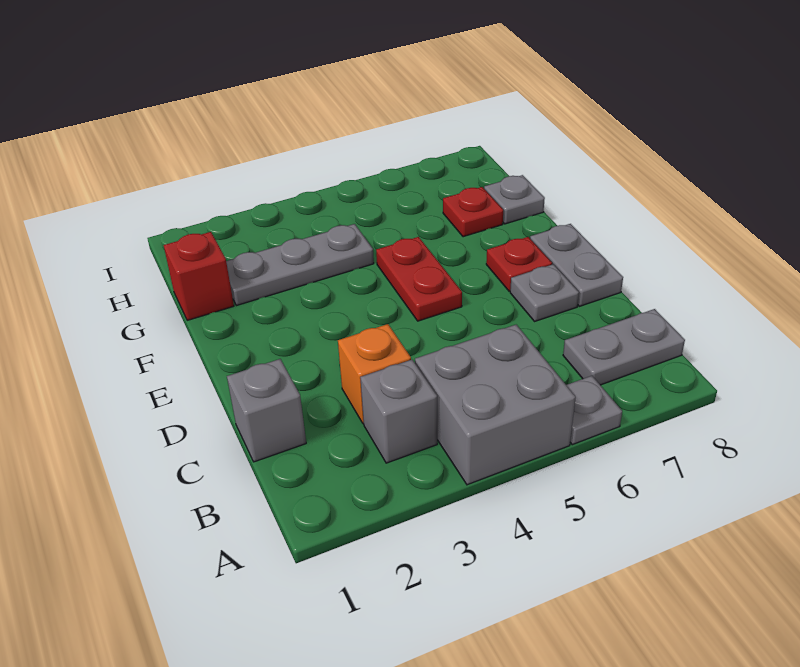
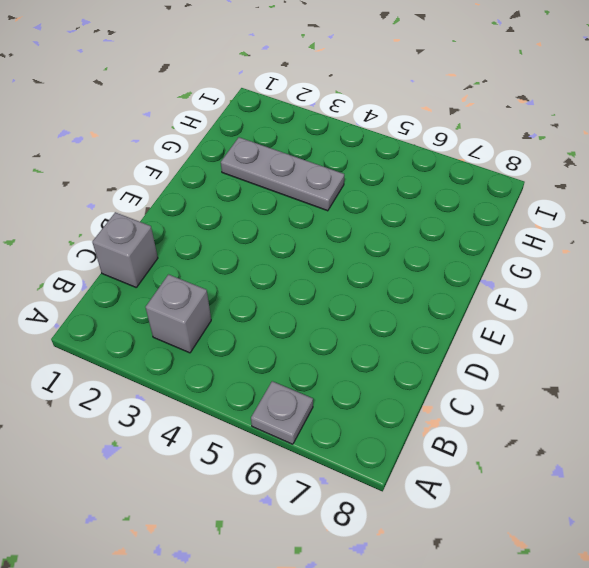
none -> grey 2x2 brick [415,325,576,485]
none -> grey 1x2 plate [563,309,685,385]
none -> orange 1x1 brick [338,324,411,424]

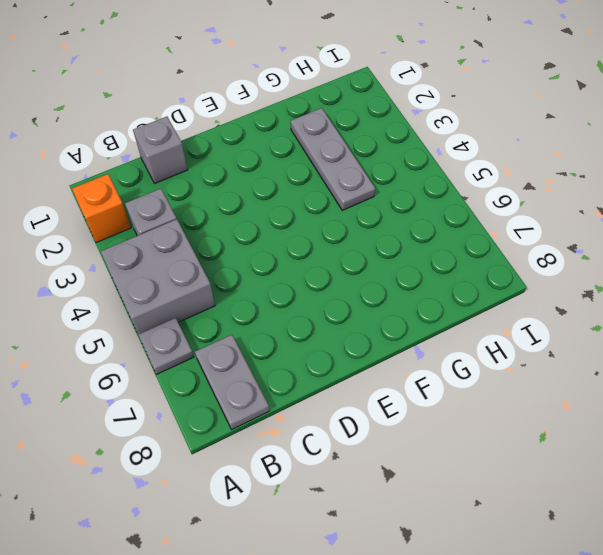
orange 1x1 brick [72,174,131,243] -> orange 1x1 brick moved to [338,324,411,424]
none -> grey 1x1 plate [510,264,579,321]
none -> grey 1x2 plate [530,224,623,306]
none -> red 1x2 plate [376,237,462,321]

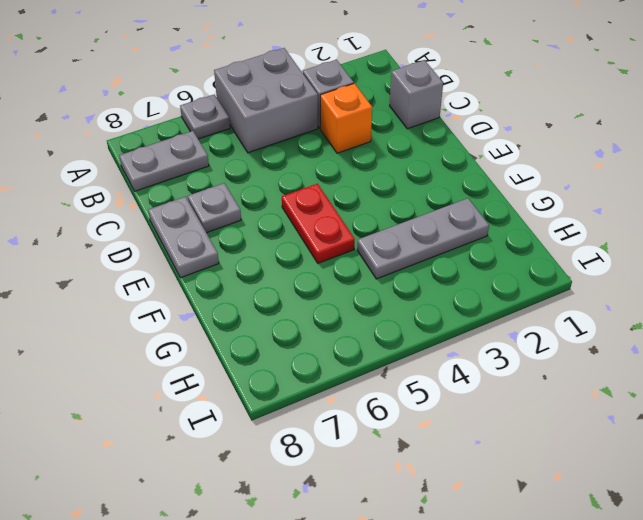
none -> red 1x1 plate [486,237,552,291]
none -> red 1x1 brick [164,232,234,320]
none -> red 1x1 plate [443,187,503,237]

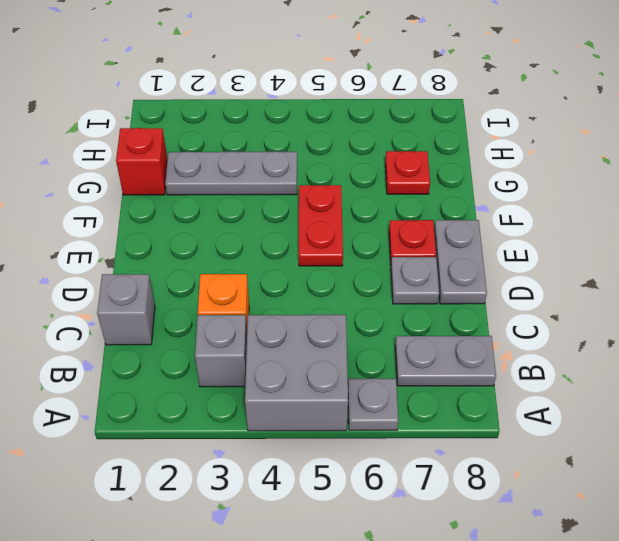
none -> grey 1x1 plate [484,175,545,224]

